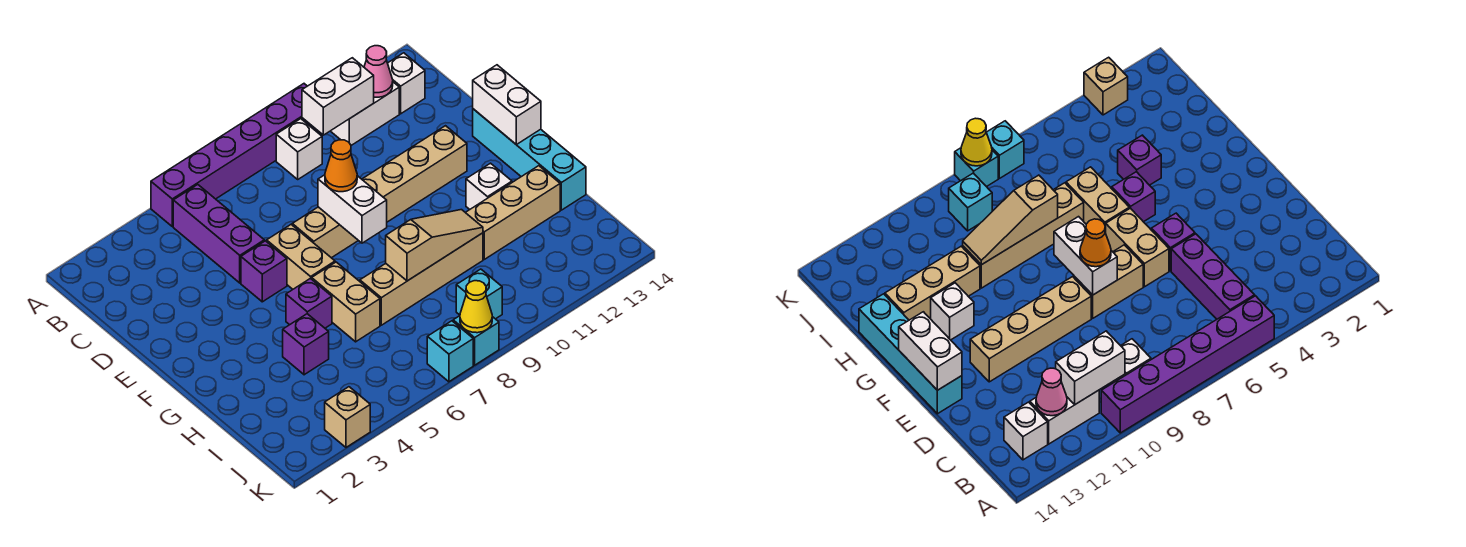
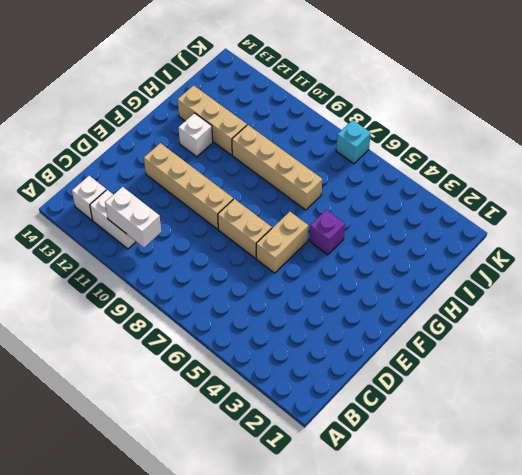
none -> purple 1x6 brick [151,84,320,226]
none -> purple 1x3 brick [173,185,264,283]
none -> white 1x1 brick [276,119,322,179]

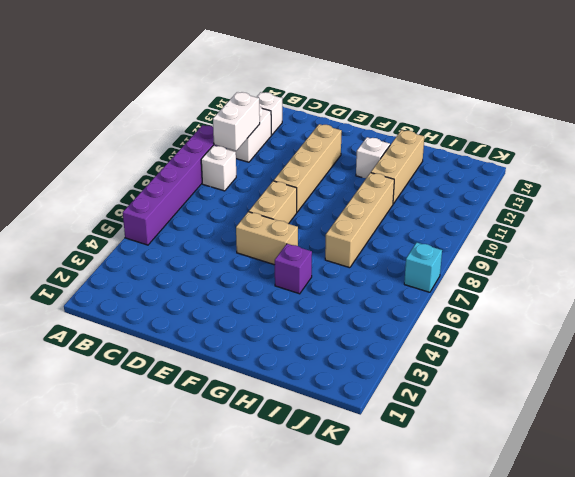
none -> purple 1x3 brick [173,185,264,283]
none -> purple 1x1 brick [241,241,287,302]
none -> cyan 1x4 brick [473,109,586,210]

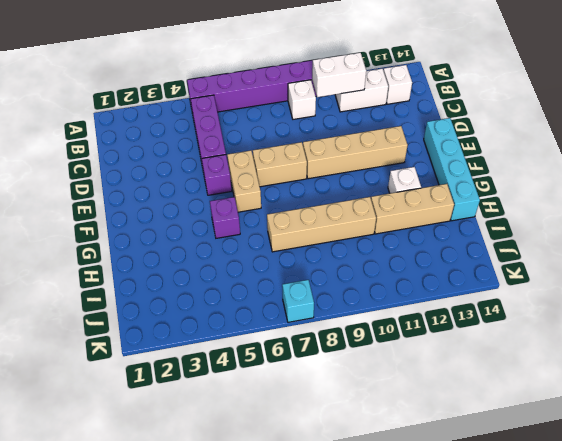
none -> tan 1x2 brick [312,262,380,342]
none -> purple 1x1 brick [283,314,329,375]
none -> cyan 1x1 brick [456,269,502,319]

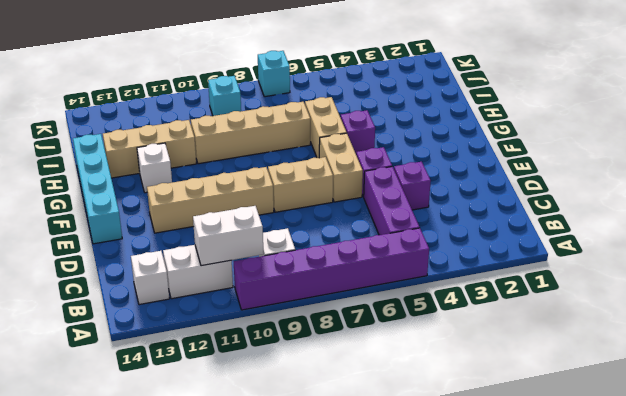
purple 1x1 brick [394,162,431,210] -> purple 1x1 brick moved to [283,314,329,375]
none -> tan 1x1 brick [325,387,370,447]
none -> cyan 1x1 brick [453,316,499,365]
none -> pink 1x1 cone [364,46,393,97]

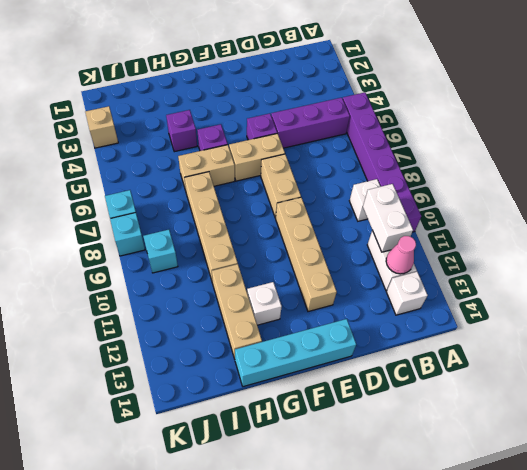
none -> white 1x2 brick [318,175,387,243]
none -> white 1x2 brick [473,65,541,145]
none -> tan 1x3 slope [386,210,483,281]

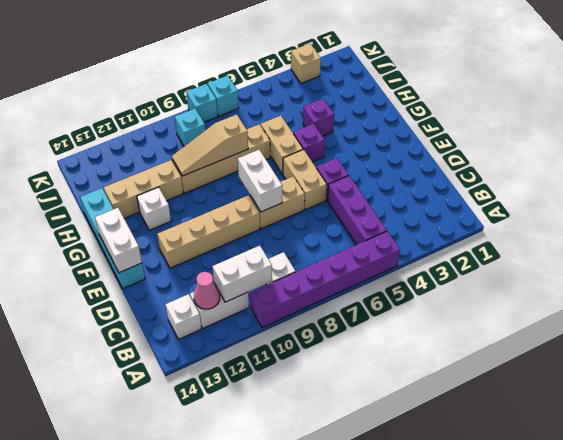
none -> yellow 1x1 cone [460,281,492,333]
none -> orange 1x1 cone [325,140,357,192]

